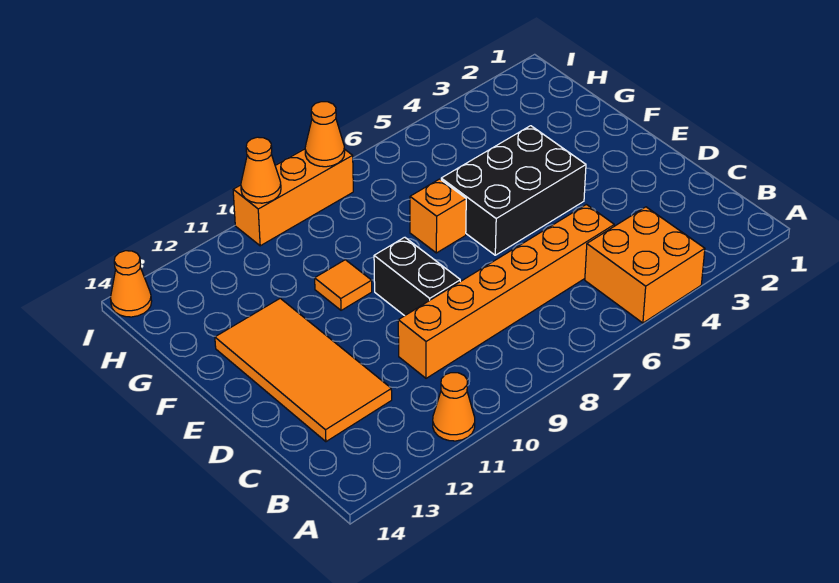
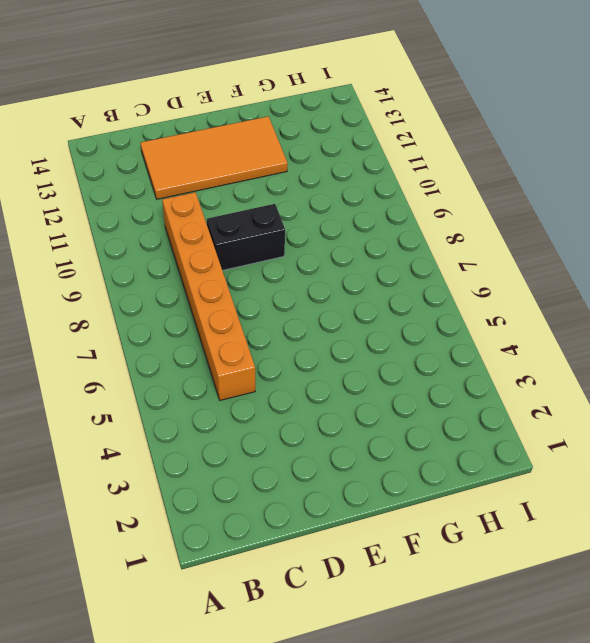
none -> orange 2x2 brick [585,207,705,323]
none -> orange 1x1 cone [433,373,475,441]
none -> black 2x3 brick [441,126,586,255]

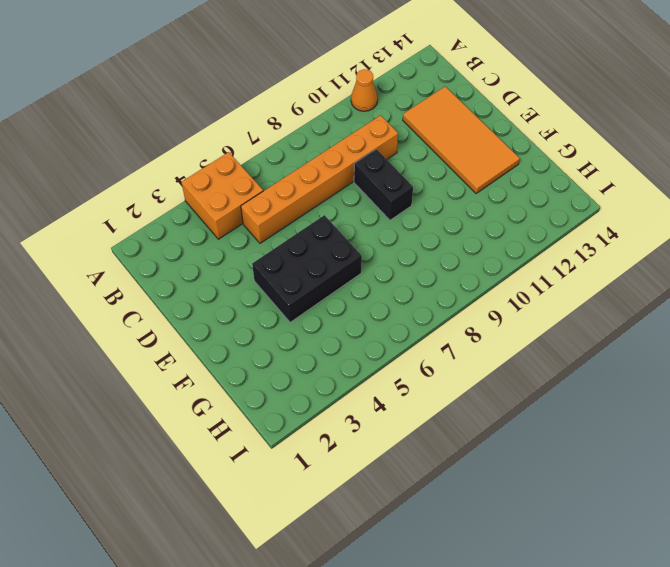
none -> orange 1x1 brick [410,179,466,253]
none -> orange 1x1 tile [315,260,372,310]
none -> orange 1x3 brick [233,149,353,246]

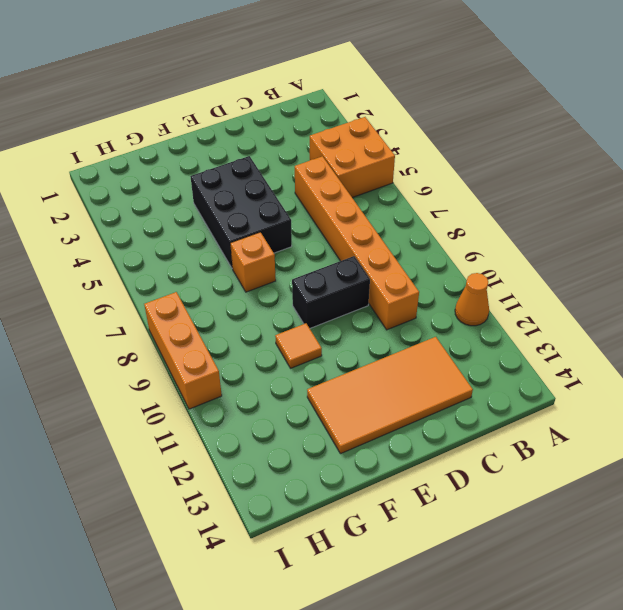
none -> orange 1x1 cone [110,251,152,317]
none -> orange 1x1 cone [305,102,345,167]
none -> orange 1x1 cone [241,137,281,203]

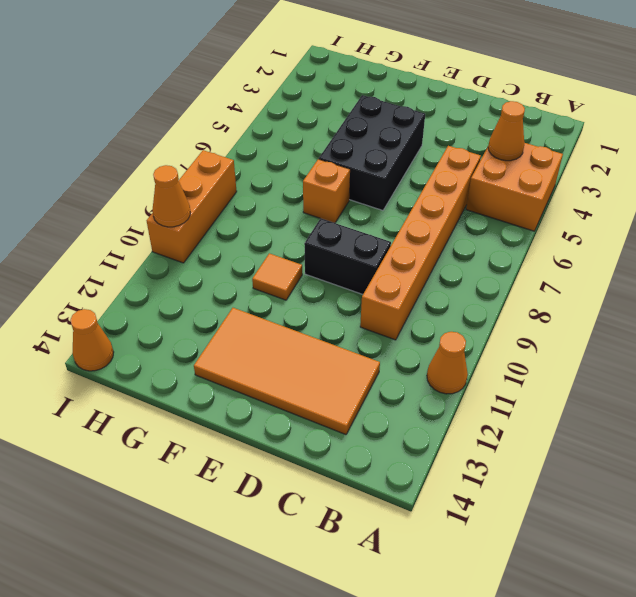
orange 1x1 cone [488,101,525,161] -> orange 1x1 cone moved to [305,102,345,167]

